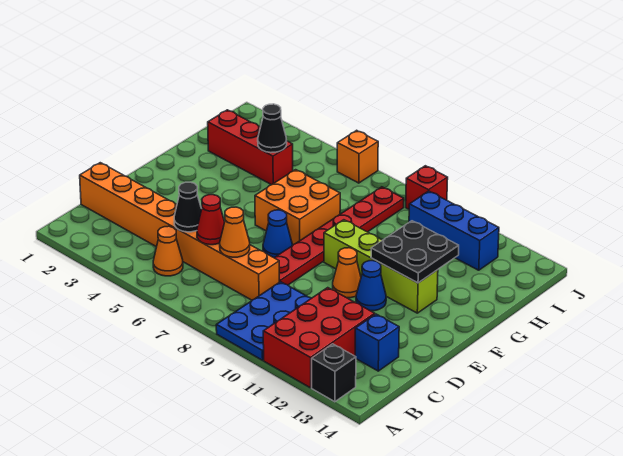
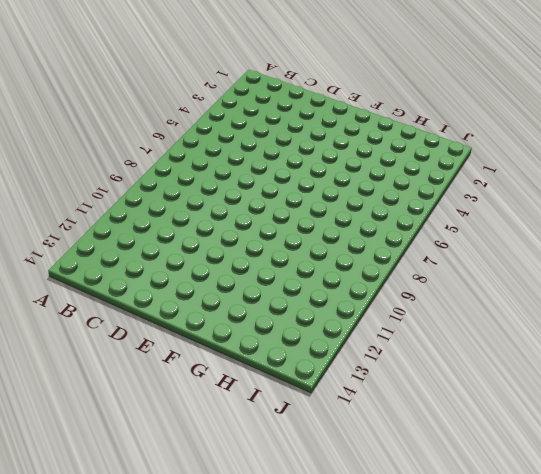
none -> blue 2x3 plate [216,282,311,360]
none -> red 2x3 brick [263,288,375,388]
none -> black 1x1 brick [312,344,356,402]

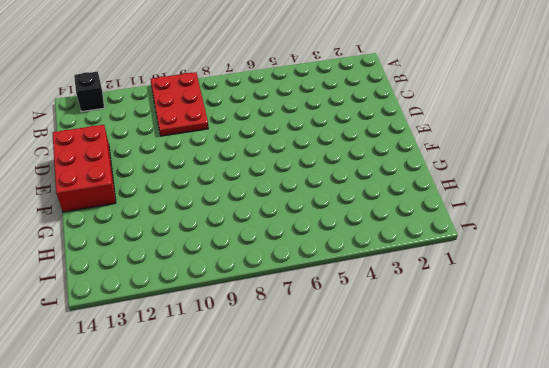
red 2x3 plate [150,72,208,136] -> blue 2x3 plate [216,282,311,360]
red 2x3 brick [53,125,116,212] -> red 2x3 brick moved to [263,288,375,388]
none -> orange 1x1 cone [153,226,183,276]
none -> orange 1x8 brick [80,163,279,300]
none -> blue 1x1 brick [355,314,399,371]

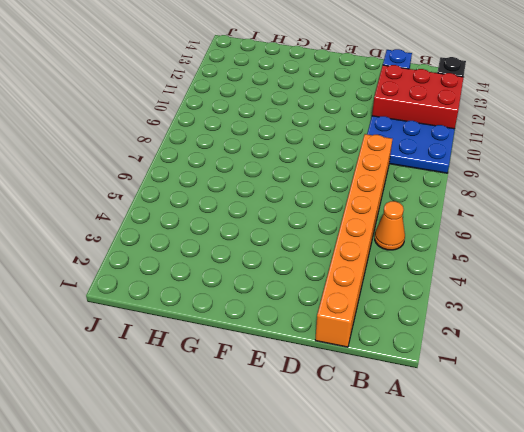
none -> red 1x6 plate [275,187,404,285]
none -> blue 1x1 cone [263,210,293,258]
none -> orange 1x1 cone [333,248,361,298]

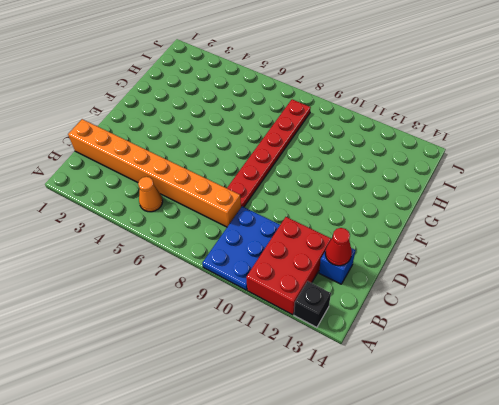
red 1x1 cone [325,228,352,266] -> red 1x1 cone moved to [197,195,225,245]
none -> blue 1x1 cone [263,210,293,258]
none -> orange 1x1 cone [333,248,361,298]
none -> blue 1x1 cone [356,261,386,311]

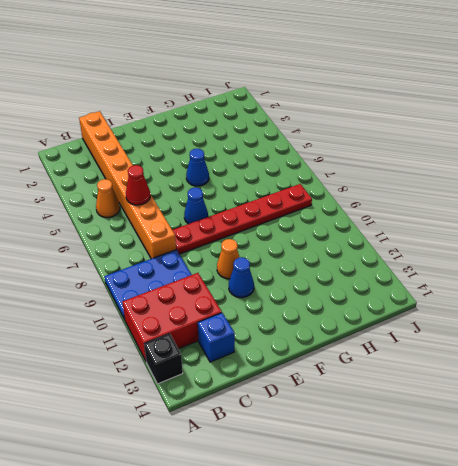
blue 1x1 cone [186,149,209,186] -> none
none -> orange 2x2 brick [255,170,340,245]
none -> lime 1x4 brick [324,220,438,313]
none -> red 1x3 brick [208,110,293,185]

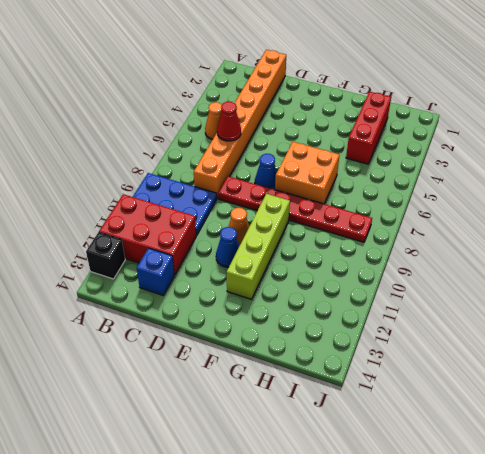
none -> blue 1x3 brick [409,191,499,270]
none -> orange 1x1 brick [337,130,378,183]
none -> red 1x1 brick [406,166,448,209]

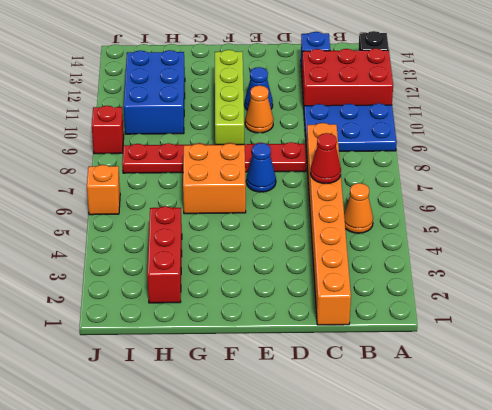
blue 2x3 brick [124,50,185,134] -> blue 1x3 brick [409,191,499,270]
none -> black 1x1 cone [174,182,202,232]
none -> orange 1x1 cone [220,207,250,257]
none -> black 2x2 plate [371,221,459,283]

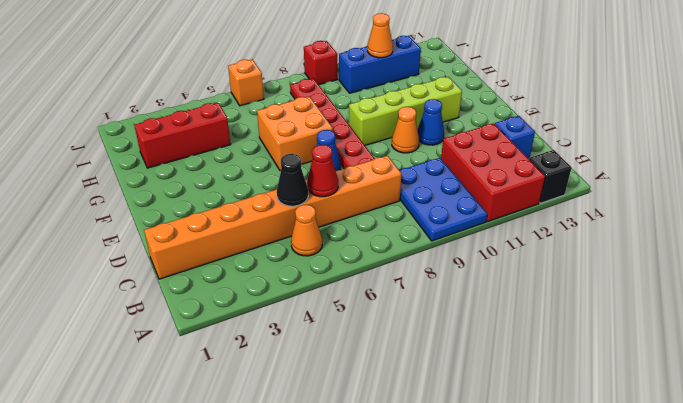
orange 1x1 cone [367,13,393,58] -> orange 1x1 cone moved to [220,207,250,257]
none -> black 2x2 plate [371,221,459,283]
none -> black 1x1 cone [258,104,287,153]

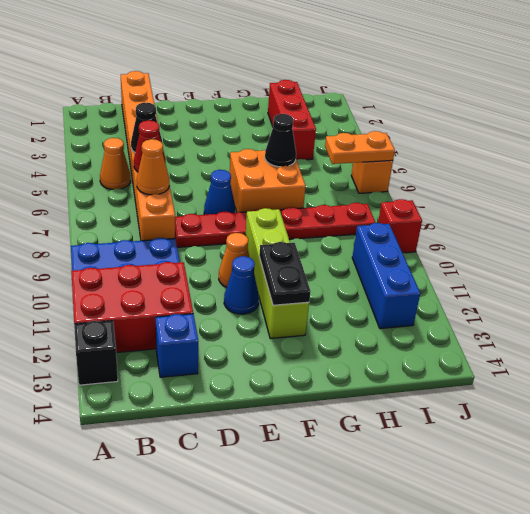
black 1x2 plate [259,242,311,305] -> black 2x2 plate [371,221,459,283]
black 1x1 cone [265,114,296,167] -> black 1x1 cone moved to [258,104,287,153]
orange 1x2 plate [325,131,395,164] -> none

